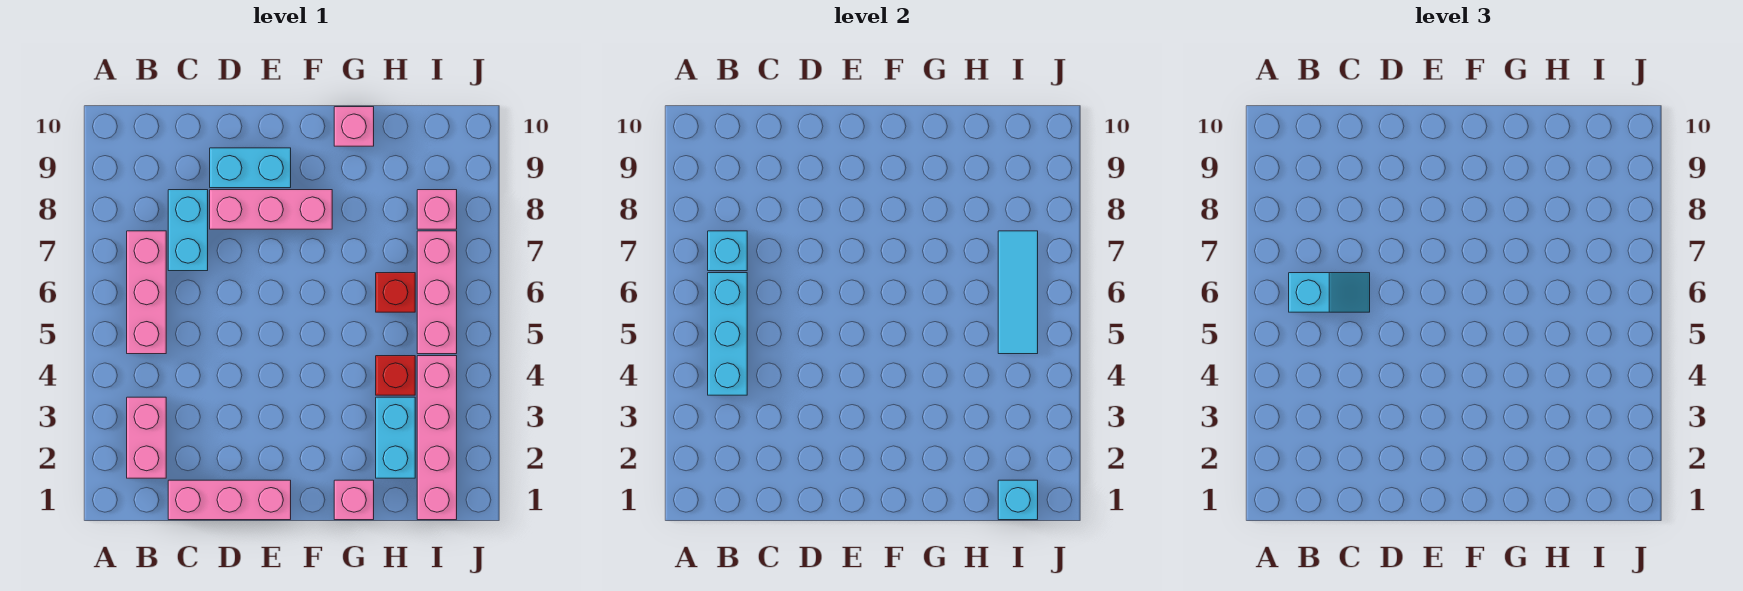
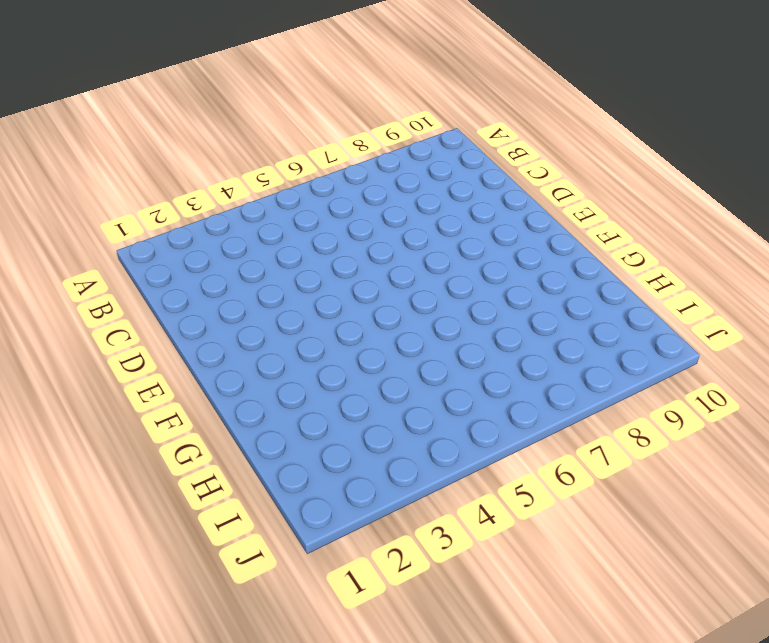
none -> pink 1x2 brick [127,397,166,478]
none -> pink 1x3 brick [127,231,166,354]
none -> pink 1x3 brick [168,480,291,520]

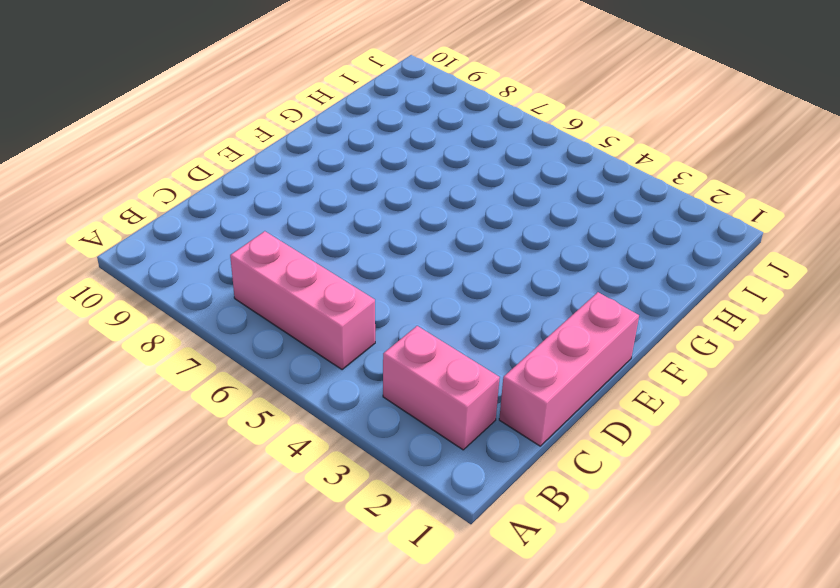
none -> cyan 1x2 brick [168,190,208,271]
none -> pink 1x3 brick [210,190,332,229]
none -> cyan 1x2 brick [210,148,291,188]

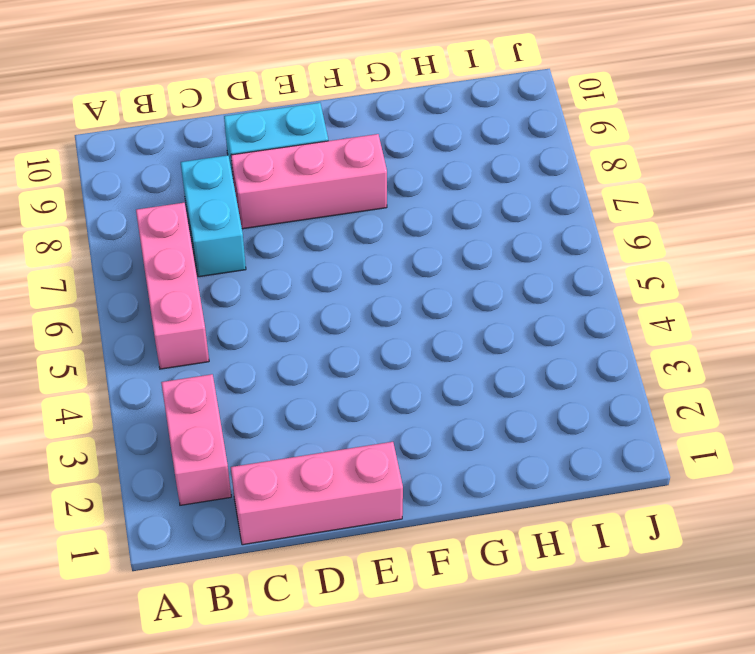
none -> pink 1x1 brick [334,480,374,520]
none -> pink 1x1 brick [334,107,374,146]
none -> cyan 1x2 brick [376,397,415,478]

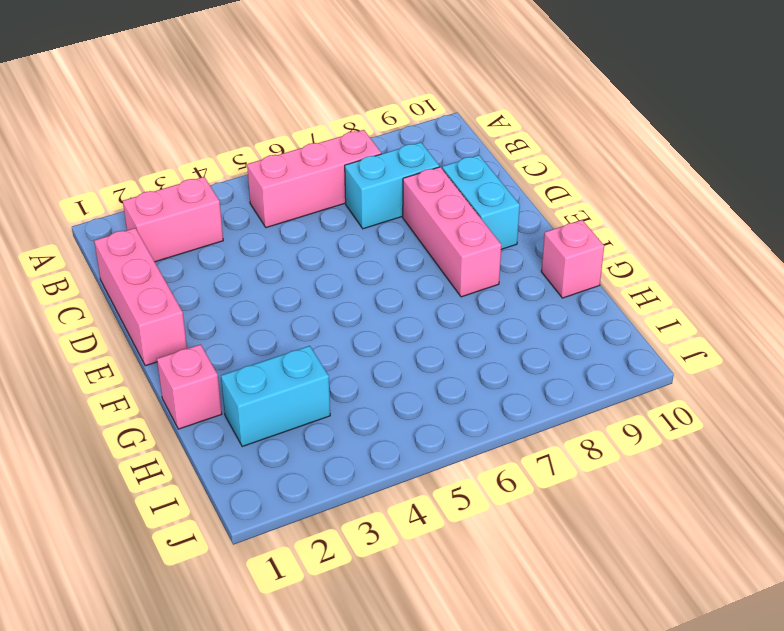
none -> red 1x1 brick [376,356,415,395]
none -> red 1x1 brick [376,273,415,312]
none -> pink 1x4 brick [417,356,457,520]

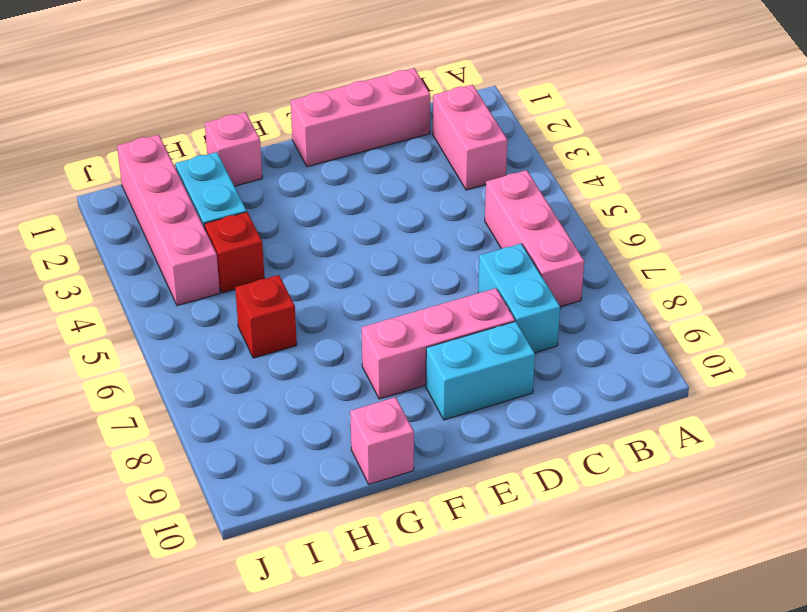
none -> pink 1x3 brick [417,231,457,354]
none -> pink 1x1 brick [417,190,457,229]
none -> cyan 1x3 brick [708,273,747,395]

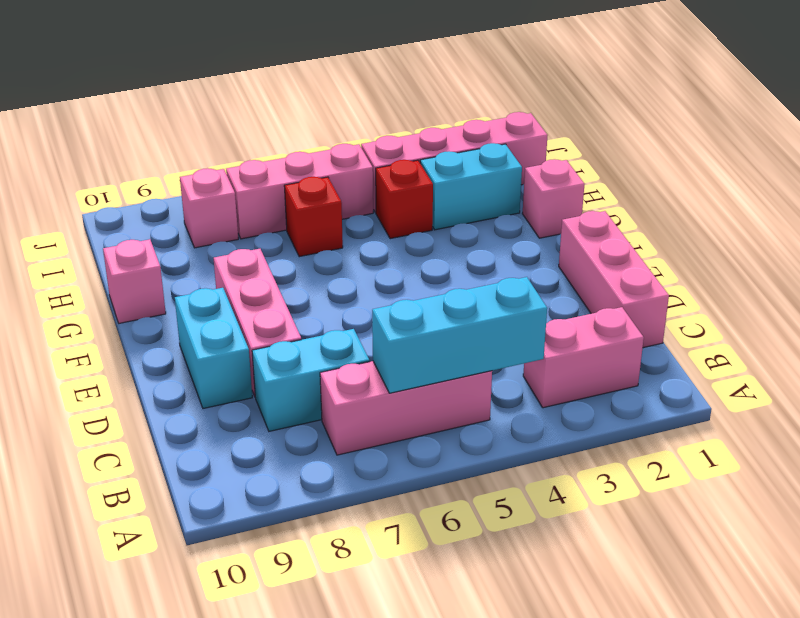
none -> cyan 1x1 brick [708,231,747,271]
none -> cyan 1x1 brick [998,480,1038,520]
none -> cyan 1x3 tile [998,231,1038,354]

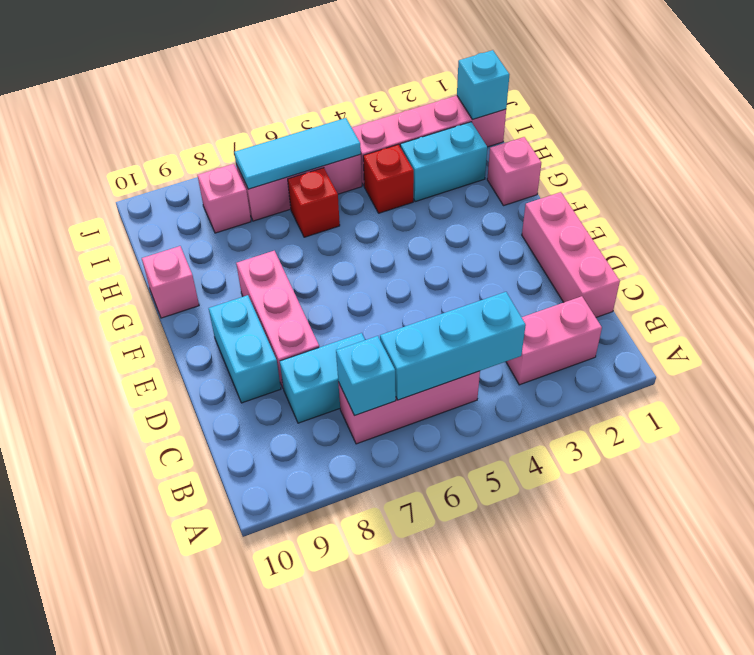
none -> cyan 1x2 slope [1289,273,1370,312]

